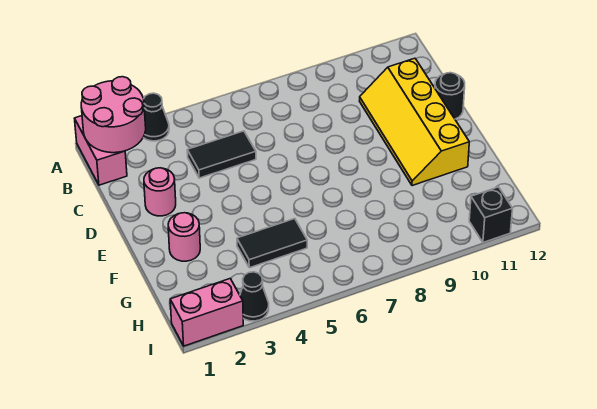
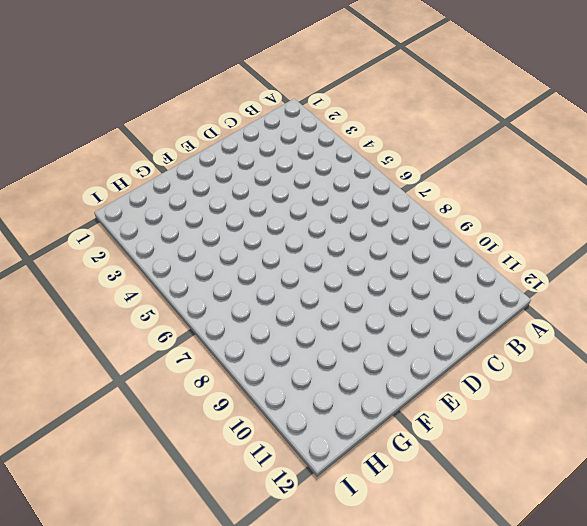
none -> pink 1x2 brick [75,116,127,185]
none -> black 1x1 cone [143,93,169,141]
none -> black 1x2 tile [187,131,256,178]

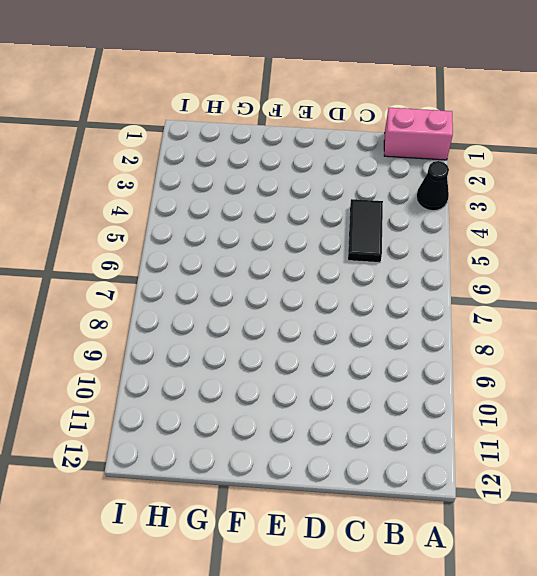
none -> yellow 2x4 slope [360,58,469,186]
none -> pink 1x1 round brick [144,168,176,216]
none -> black 1x1 round brick [435,73,465,119]

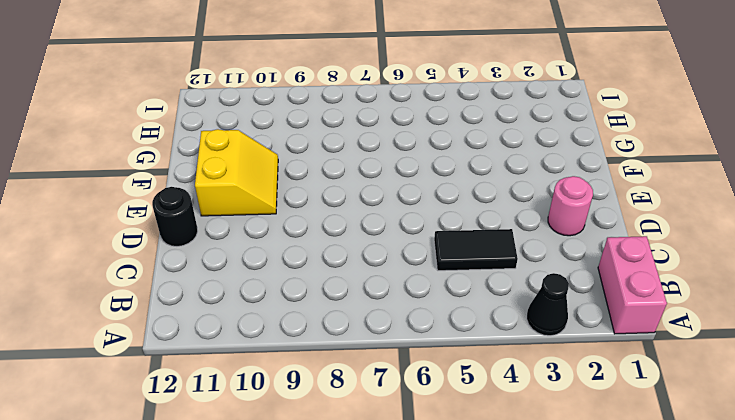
yellow 2x2 slope [195,129,278,216] -> yellow 2x4 slope [360,58,469,186]
none -> pink 1x1 round brick [168,213,200,261]
none -> black 1x2 tile [237,219,307,268]
none -> pink 1x2 brick [170,279,243,346]

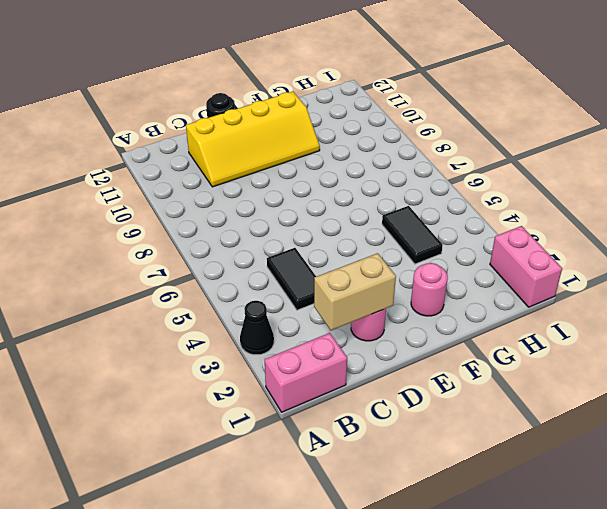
tan 1x2 brick [314,253,396,330] -> none
none -> black 1x1 cone [240,272,269,321]
none -> black 1x1 brick [469,187,513,243]
none -> pink 2x2 round brick [81,77,146,153]

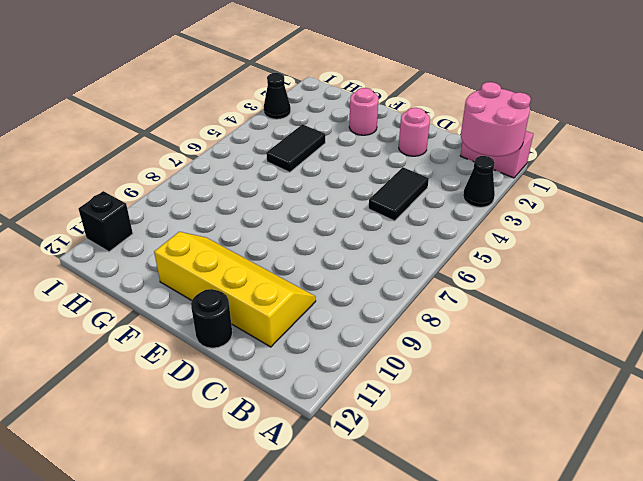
none -> pink 1x2 brick [170,279,243,346]

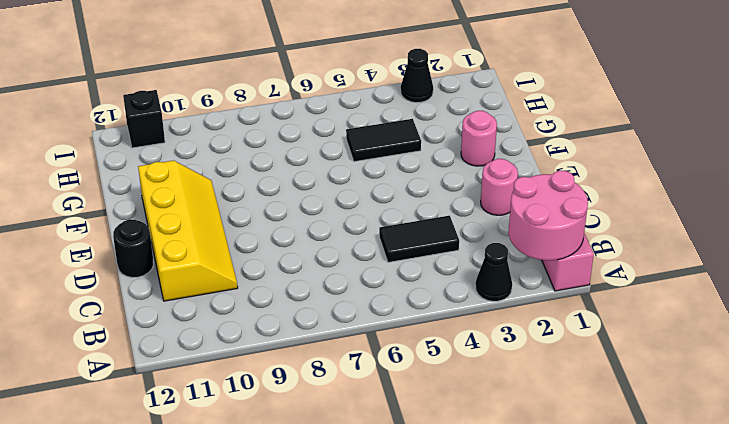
none -> pink 1x2 brick [170,279,243,346]

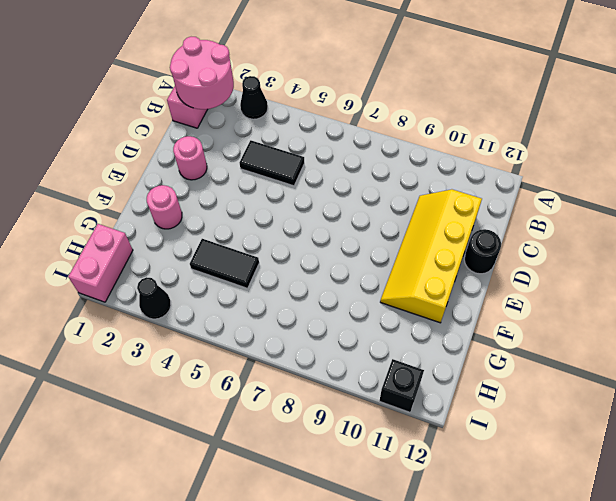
pink 1x2 brick [68,224,133,302] -> pink 1x2 brick turned to [170,279,243,346]

